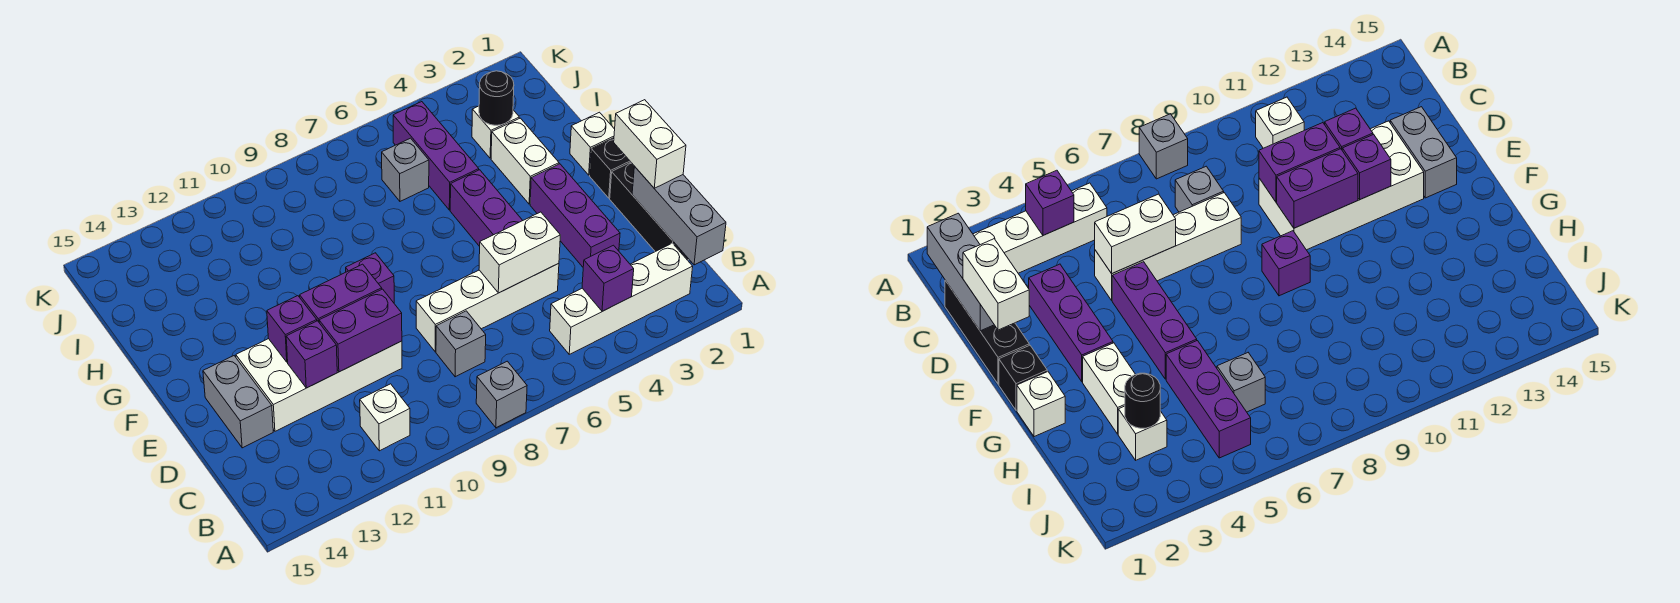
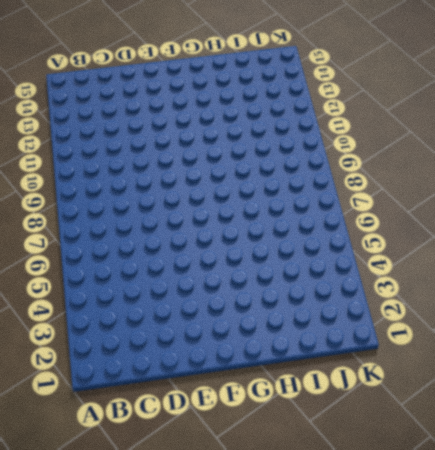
none -> grey 1x1 brick [476,361,527,428]
none -> white 1x4 brick [550,243,693,354]
none -> white 1x1 brick [360,384,410,451]

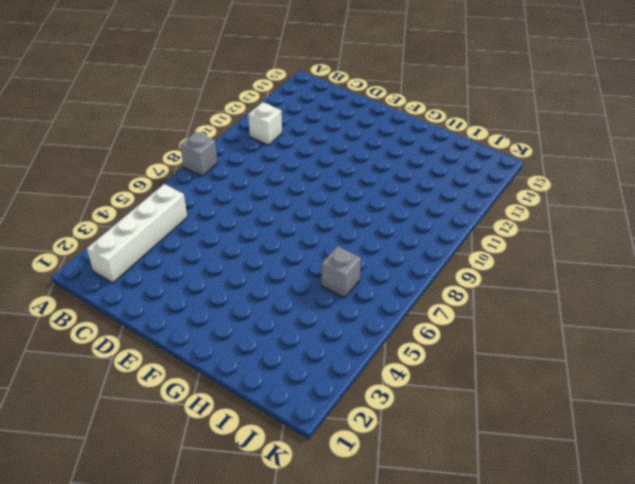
none -> black 1x3 brick [610,162,689,260]
none -> grey 1x1 brick [436,311,486,377]
none -> purple 1x3 brick [530,164,620,267]

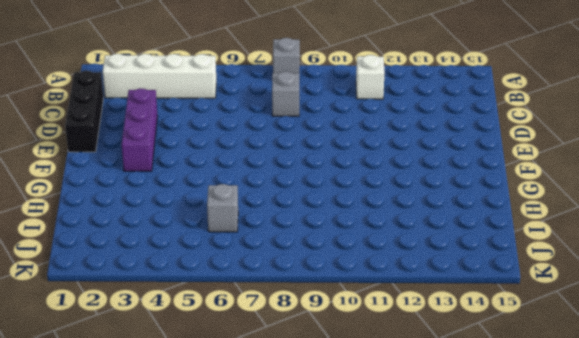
none -> white 1x4 brick [416,263,559,352]
none -> white 2x4 brick [236,339,402,431]
none -> grey 1x2 brick [203,356,273,448]

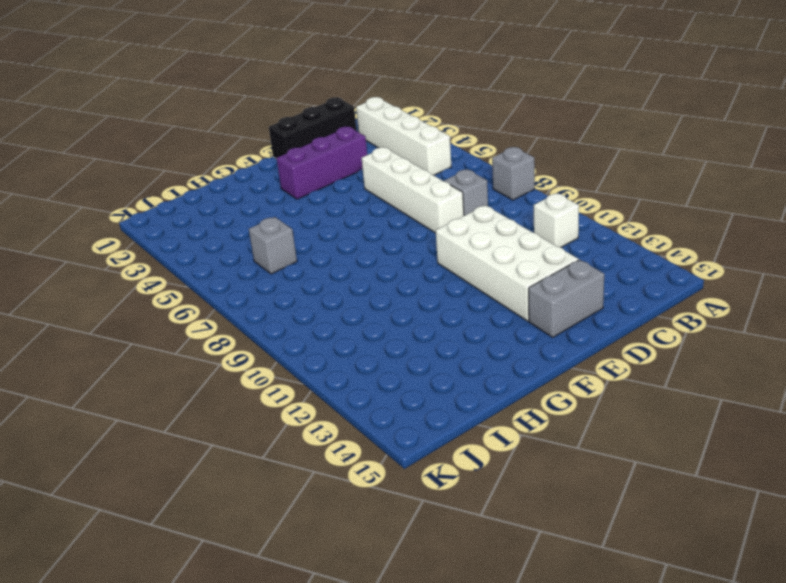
none -> purple 1x3 brick [450,170,523,246]
none -> black 1x1 brick [590,138,630,198]
none -> purple 1x1 brick [346,253,394,303]

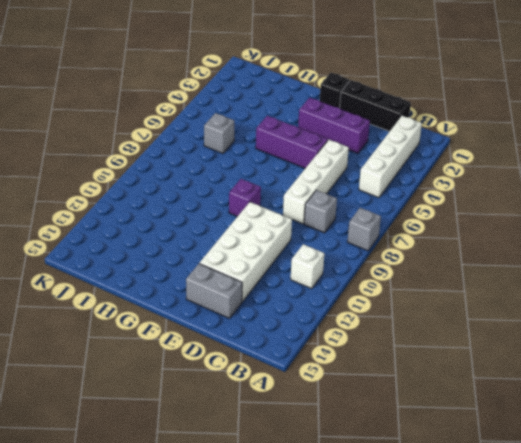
none -> white 1x1 brick [570,112,615,175]
none -> white 1x2 brick [491,118,559,204]
none -> purple 1x3 brick [393,102,479,210]

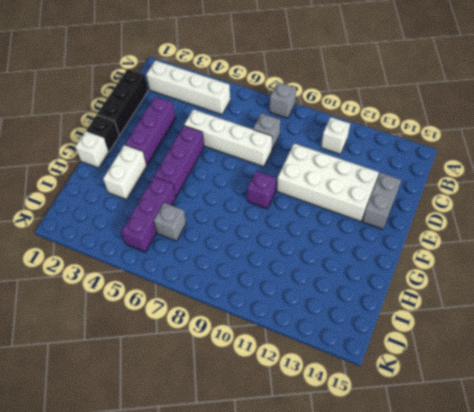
none -> white 1x1 brick [472,106,519,158]
none -> grey 1x3 brick [632,167,726,265]
none -> purple 1x1 brick [582,245,634,311]

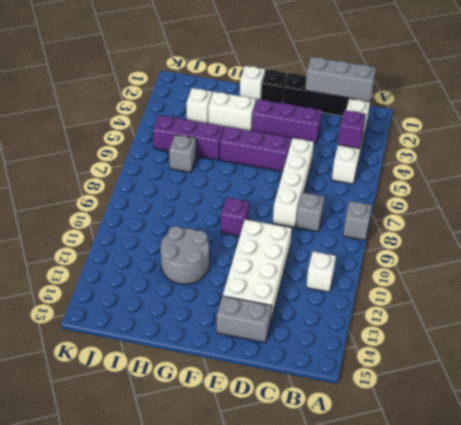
grey 2x2 round brick [161,226,209,284] -> none
none -> white 1x2 brick [479,212,560,293]
none -> purple 1x2 brick [319,289,402,372]
none -> purple 1x1 brick [286,321,337,388]

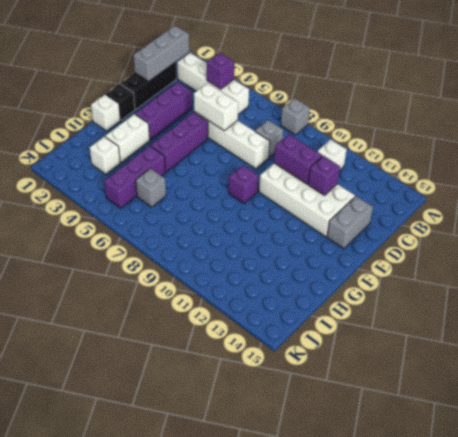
none -> purple 1x2 brick [300,264,382,322]
none -> purple 1x1 brick [267,296,317,362]
none -> black 1x1 round brick [479,71,514,125]

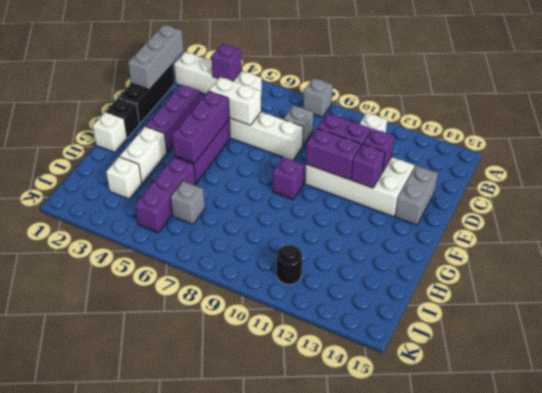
purple 1x3 brick [172,91,229,163] -> none
black 1x1 round brick [277,245,302,285] -> black 1x1 round brick moved to [479,71,514,125]
none -> white 1x2 brick [614,100,686,188]

